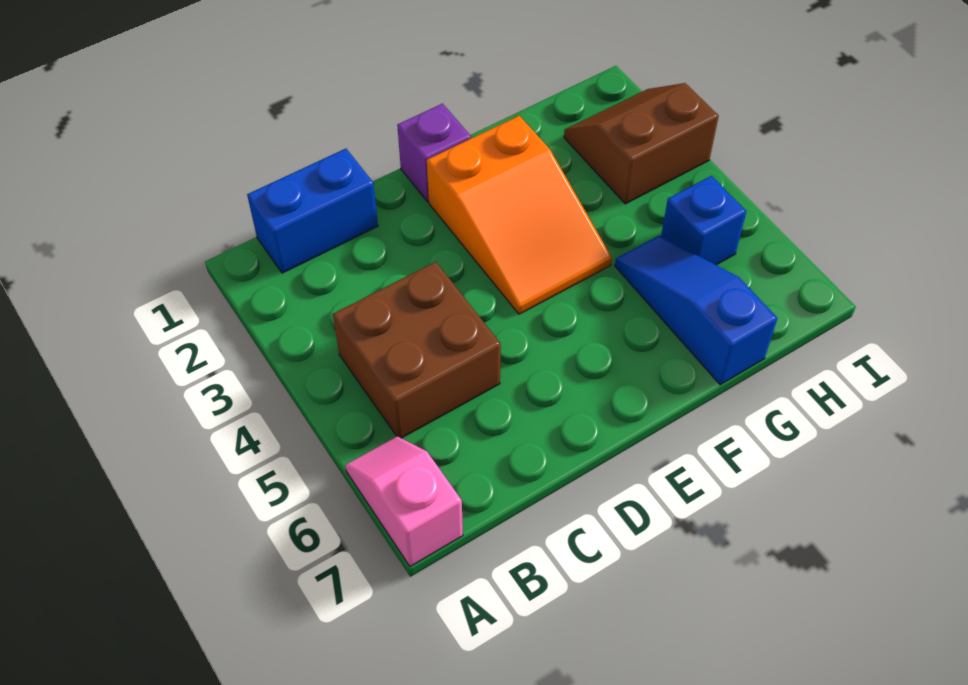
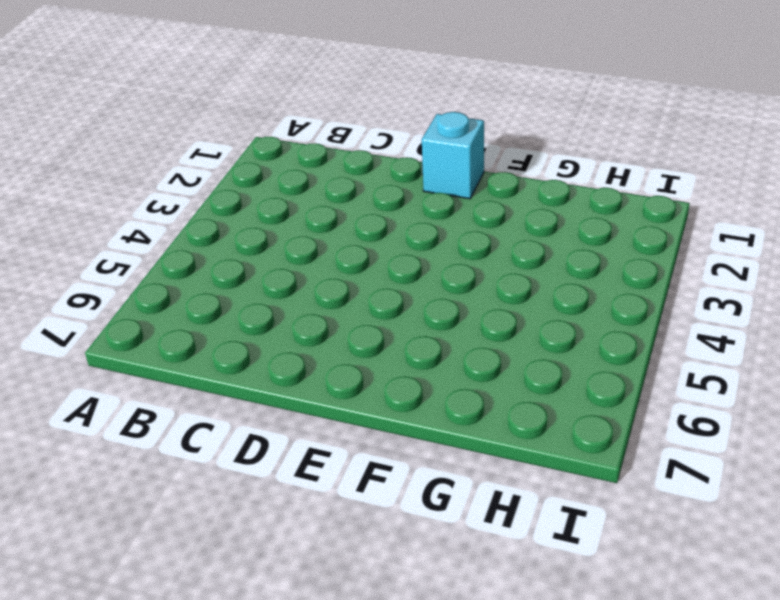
cyan 1x1 brick [422,112,484,199] -> purple 1x1 brick [397,104,471,202]
none -> pink 1x2 slope [345,436,463,566]
none -> blue 1x2 brick [247,149,378,273]

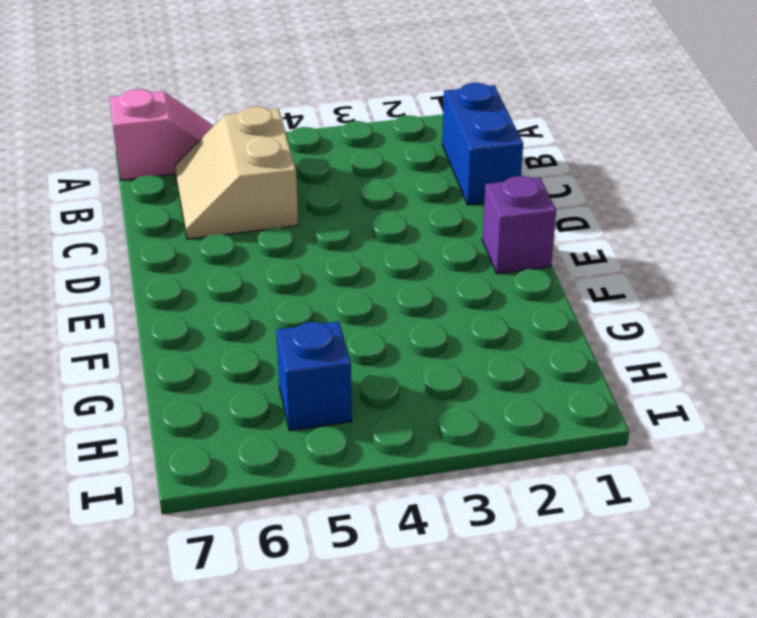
tan 2x2 slope [175,107,298,239] -> brown 2x2 brick [333,262,501,438]
none -> orange 2x3 slope [427,116,612,314]
none -> blue 1x3 slope [615,235,777,385]

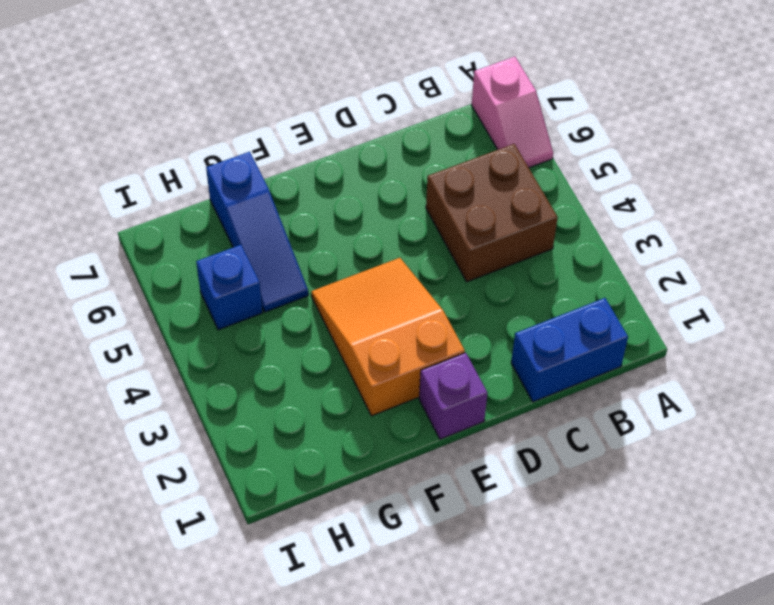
none -> brown 2x2 slope [564,83,719,204]

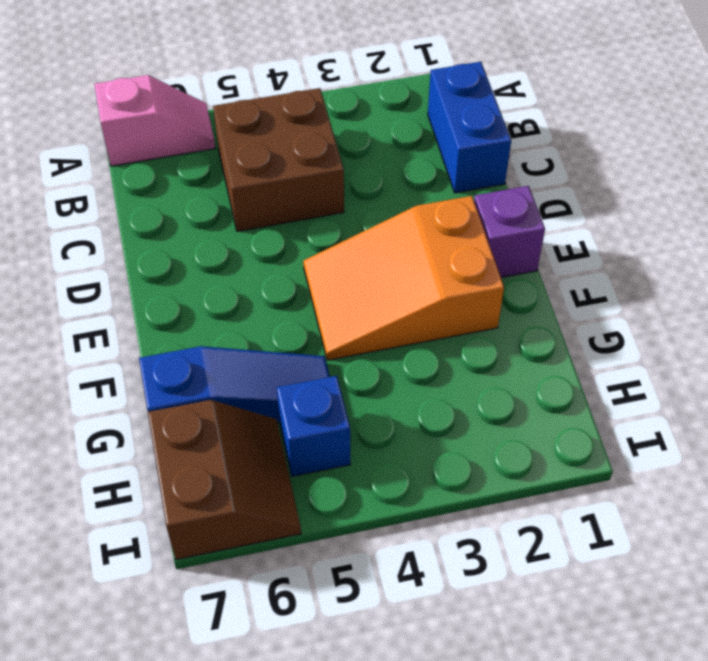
brown 2x2 slope [148,400,301,560] -> brown 2x2 slope moved to [564,83,719,204]

